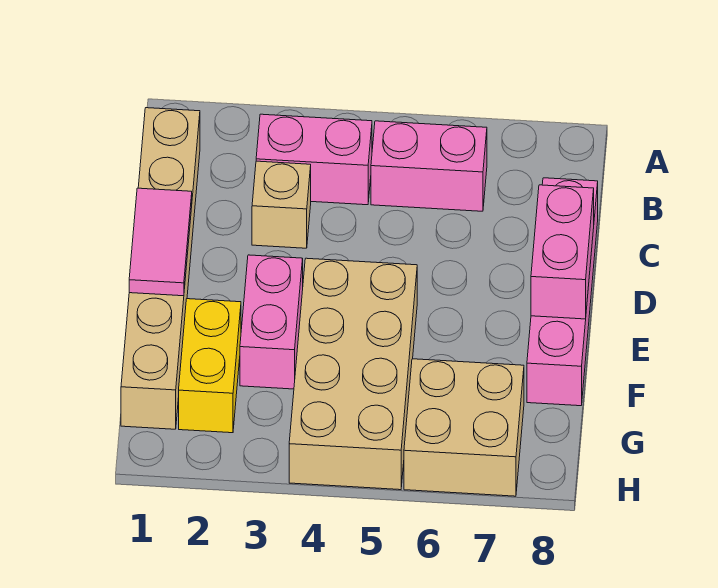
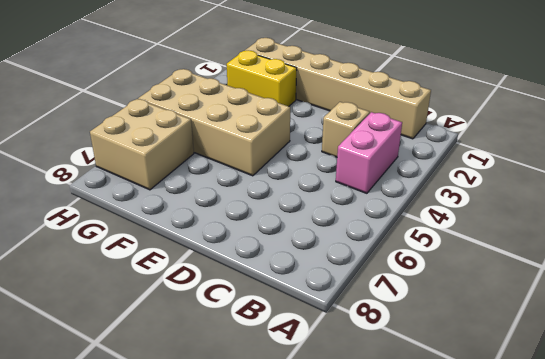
none -> pink 1x2 brick [371,121,487,211]
none -> pink 1x4 brick [527,178,598,406]

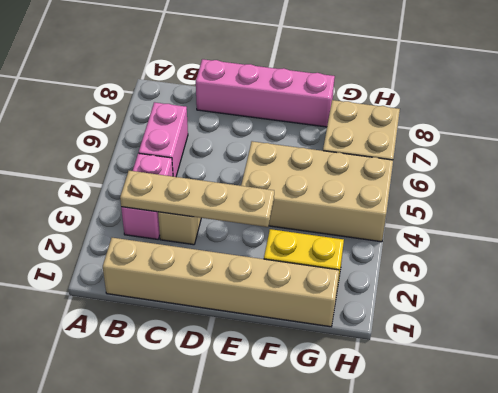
tan 1x4 plate [120,171,274,227] -> none
none -> pink 1x2 brick [240,255,303,389]
none -> pink 1x2 tile [129,188,192,296]

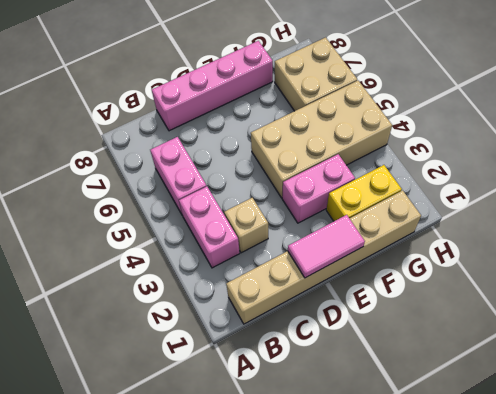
none -> pink 1x2 brick [531,185,594,319]

